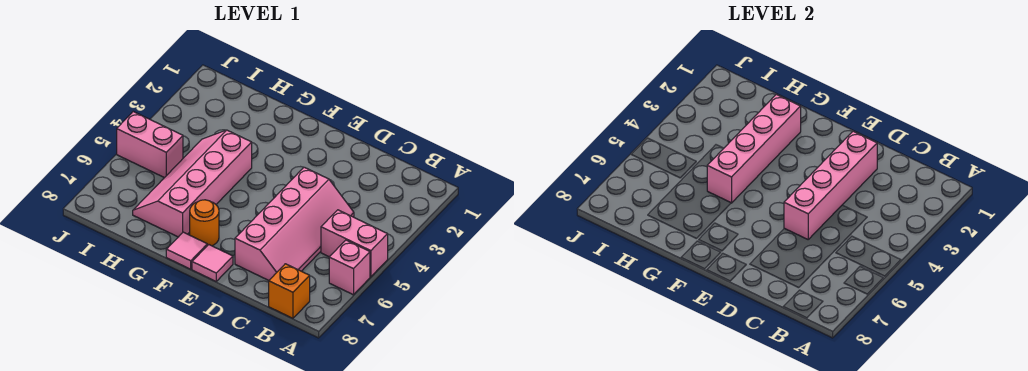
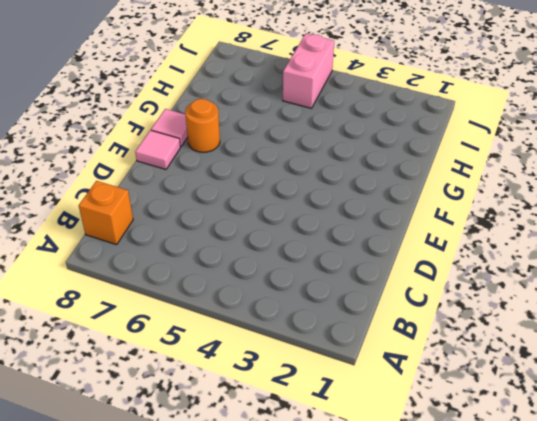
none -> pink 1x2 brick [321,210,388,277]
none -> pink 1x1 brick [329,240,370,295]

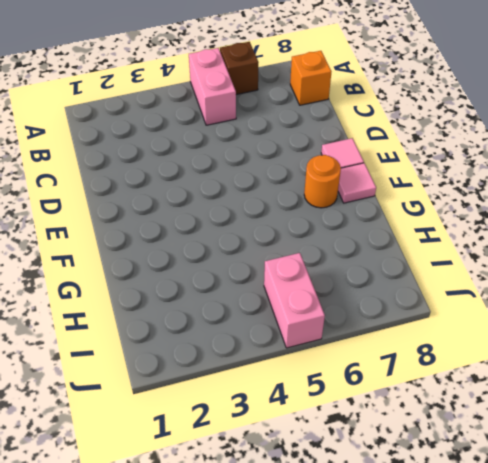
brown 1x1 brick [220,42,258,95] -> pink 1x1 brick [329,240,370,295]
none -> pink 2x4 slope [235,167,354,280]
none -> pink 2x4 slope [133,130,252,237]

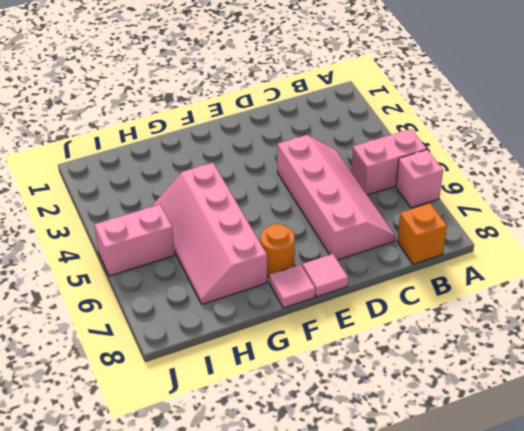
none -> pink 1x4 brick [784,131,877,239]
none -> pink 1x4 brick [707,94,801,203]

